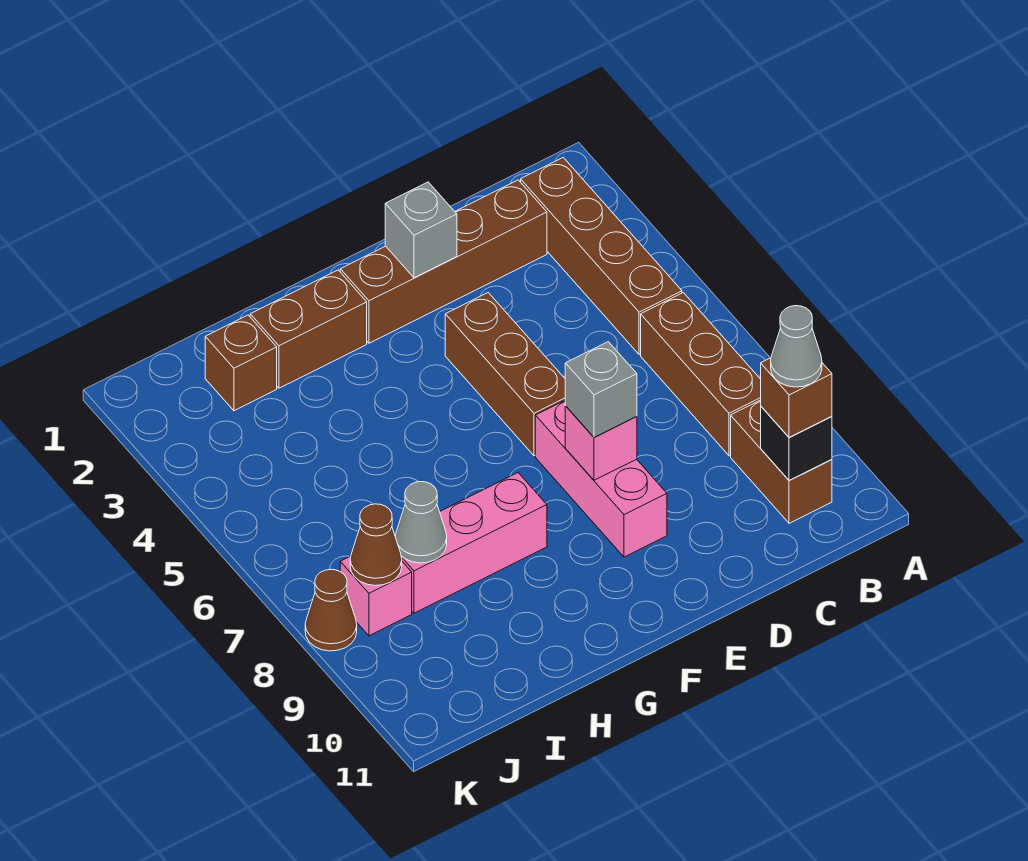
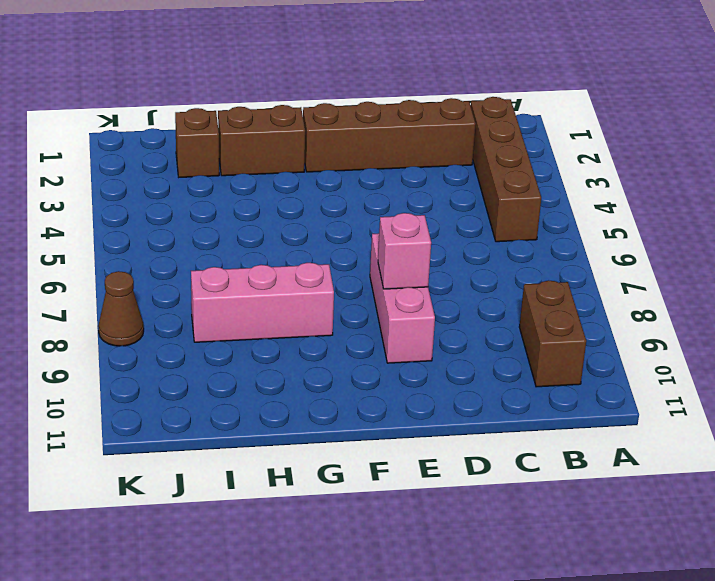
none -> brown 1x3 brick [641,293,761,456]
none -> brown 1x3 brick [445,293,565,456]
none -> pink 1x1 brick [340,556,412,636]

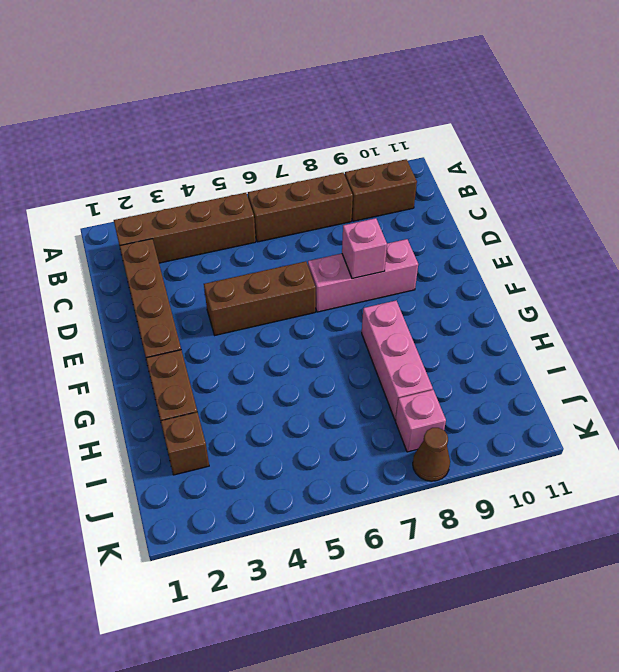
none -> black 1x1 brick [761,407,832,481]
none -> grey 1x1 brick [385,182,457,278]
none -> grey 1x1 cone [395,482,447,563]

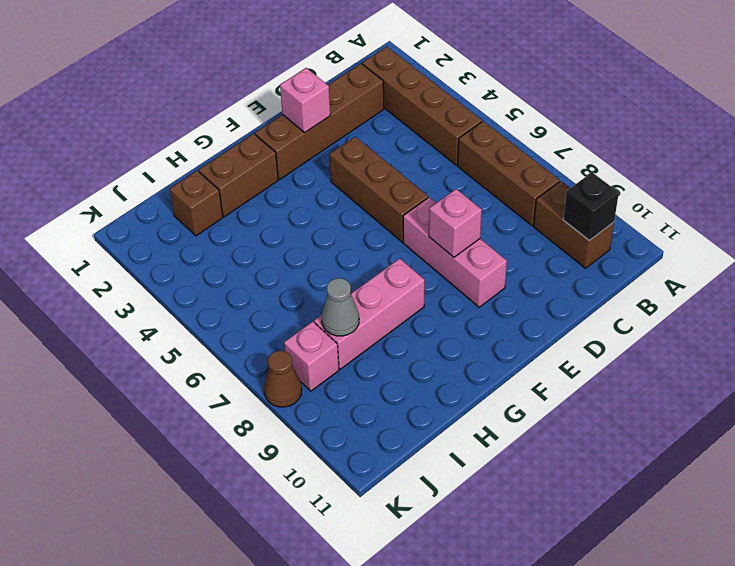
pink 1x1 brick [280,68,330,132] -> grey 1x1 brick [385,182,457,278]
none -> brown 1x1 cone [350,504,402,586]
none -> brown 1x1 brick [761,358,832,437]
none -> grey 1x1 brick [565,342,637,438]

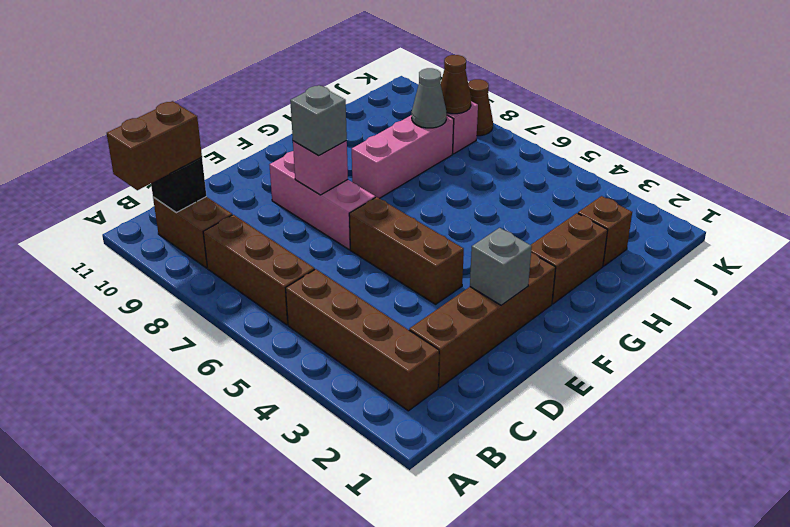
brown 1x2 brick [107,101,202,190] -> brown 1x1 brick [761,358,832,437]
none -> grey 1x1 cone [771,306,822,387]

